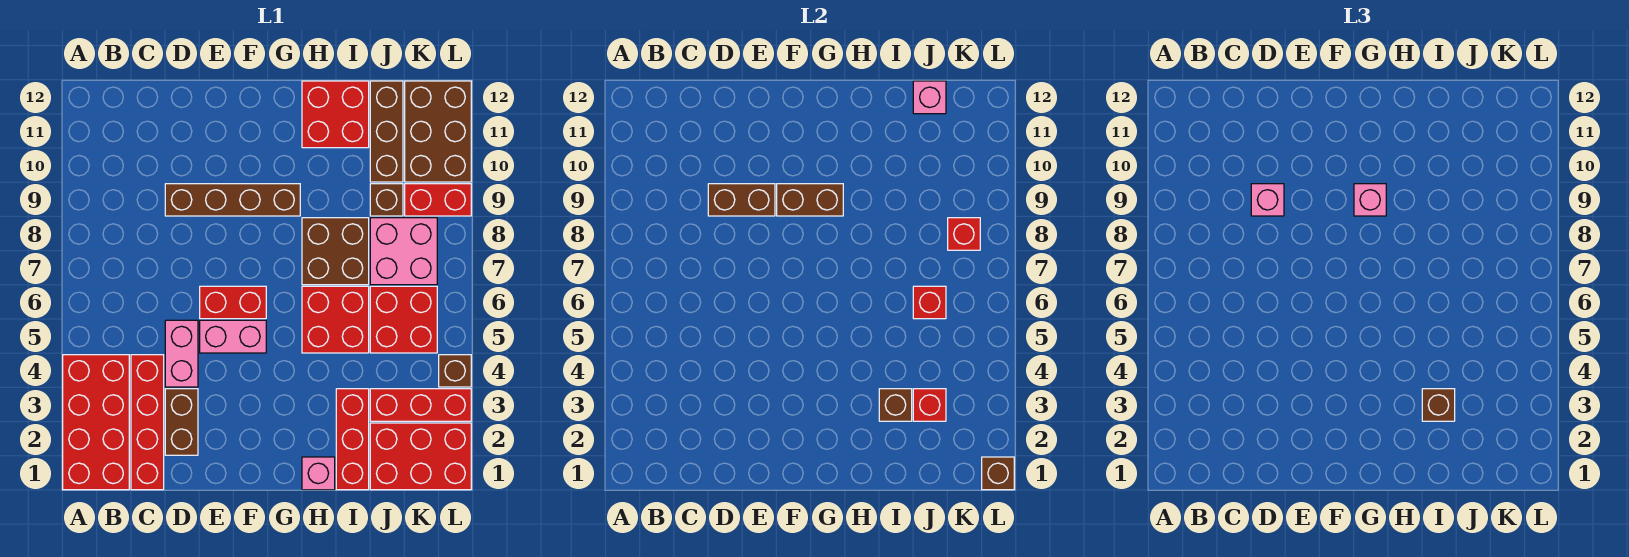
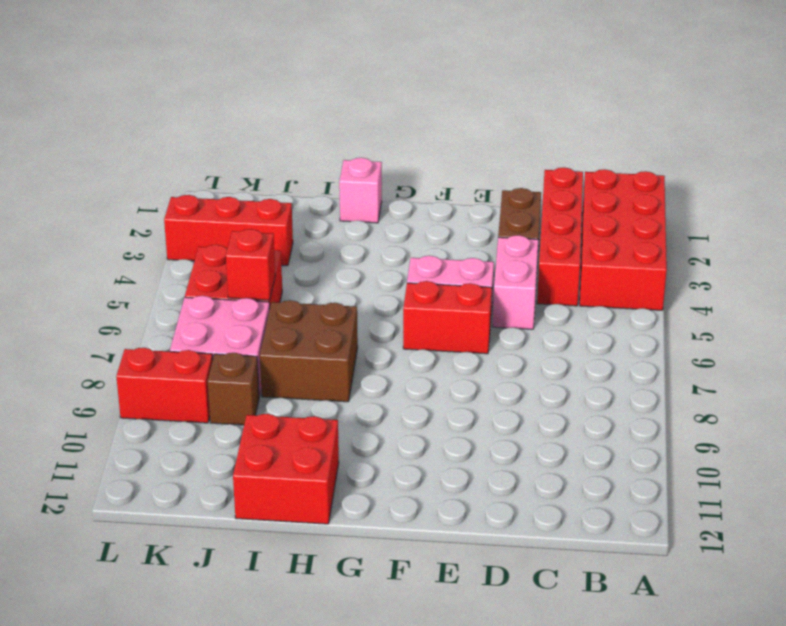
none -> brown 1x4 brick [165,184,300,216]
none -> red 2x2 brick [302,286,369,353]
none -> red 1x3 brick [336,389,369,490]
none -> red 2x3 brick [370,423,471,490]

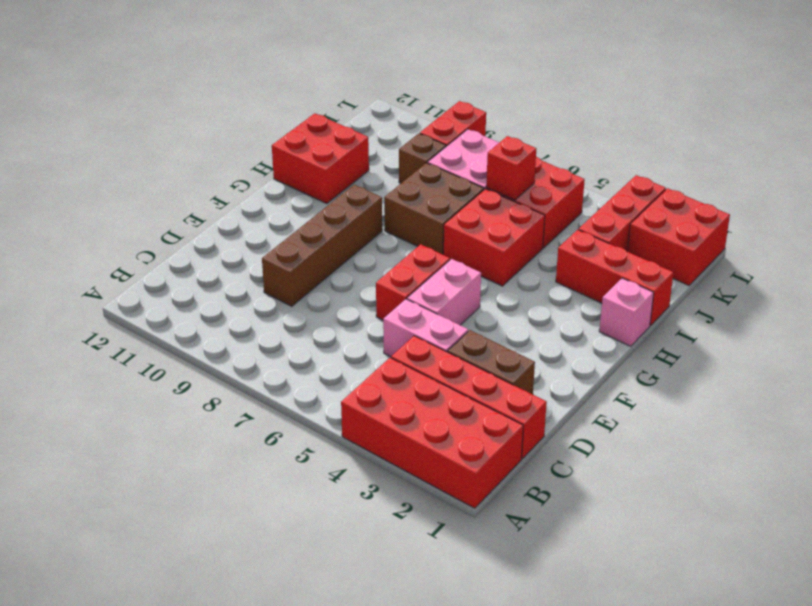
red 2x2 brick [627,188,730,285] -> red 2x3 brick [370,423,471,490]
none -> brown 1x3 brick [370,81,403,182]
none -> brown 2x3 brick [405,81,471,182]
none -> brown 1x1 brick [439,355,471,387]
none -> brown 1x2 brick [708,184,775,216]

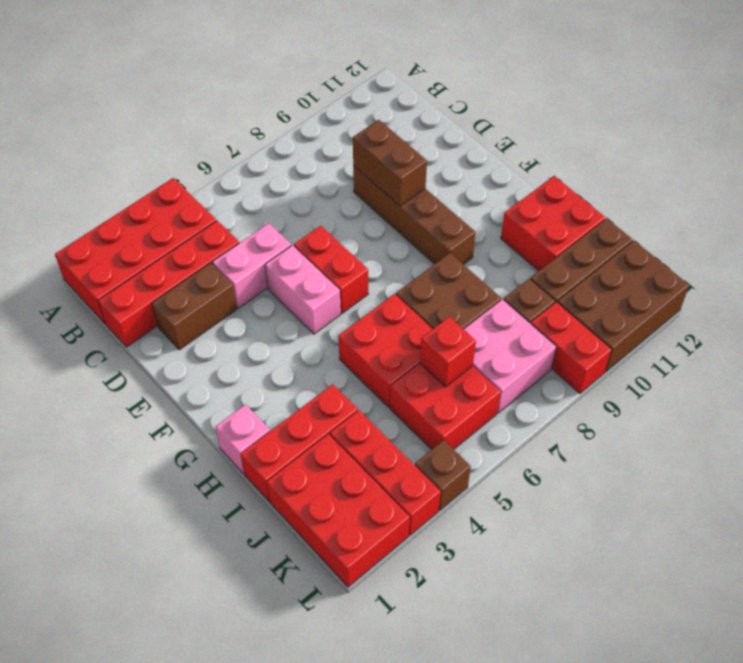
none -> brown 1x2 brick [777,184,843,216]
none -> brown 1x1 brick [879,389,912,421]
none -> red 1x1 brick [913,389,946,421]
none -> pink 1x1 brick [913,81,946,114]

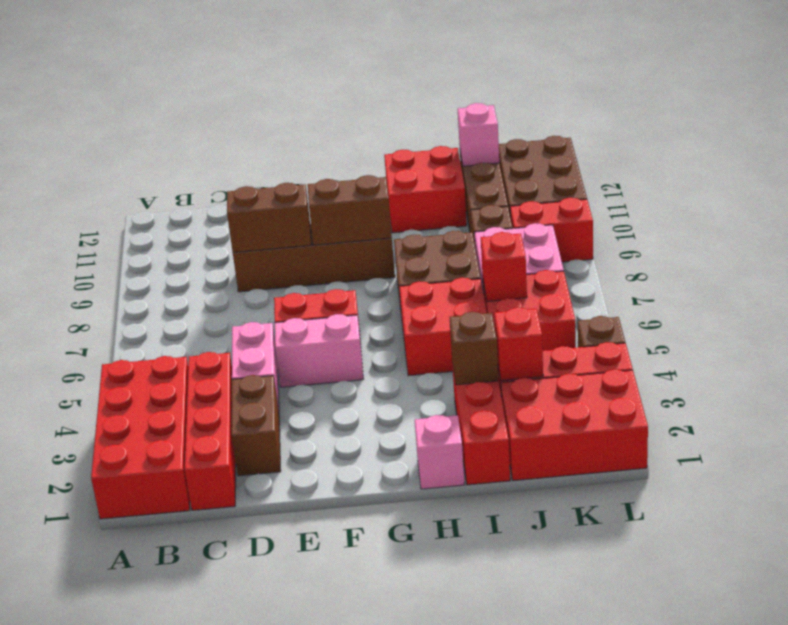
none -> red 1x1 brick [948,218,980,250]
none -> brown 1x1 brick [982,457,1014,490]
none -> pink 1x1 brick [1251,184,1284,216]
none -> pink 1x1 brick [1354,184,1386,216]

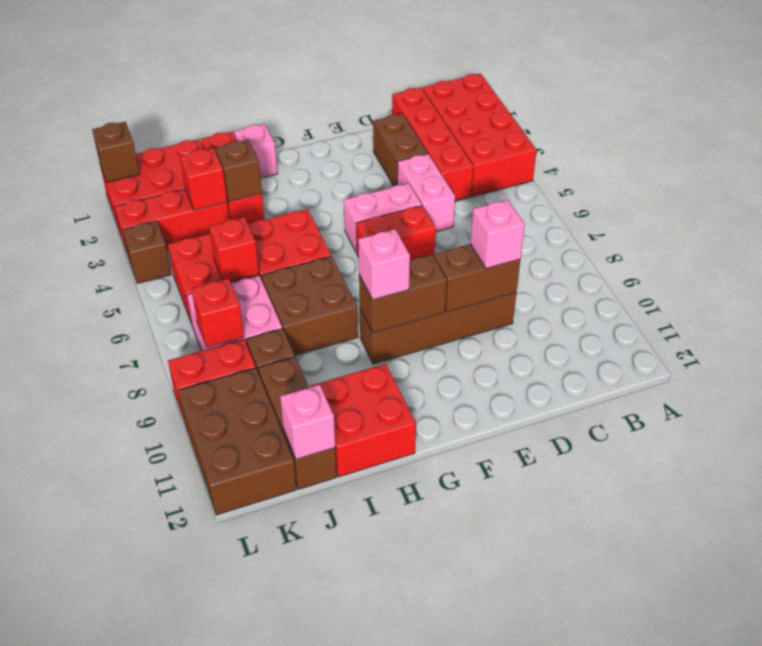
none -> brown 1x1 brick [1422,389,1455,421]

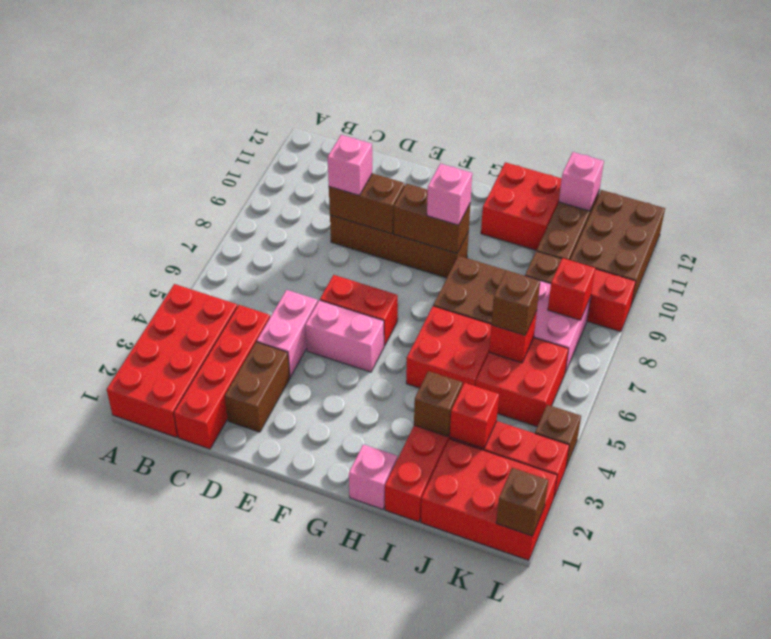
brown 1x1 brick [491,270,540,335] -> brown 1x1 brick moved to [1422,389,1455,421]

